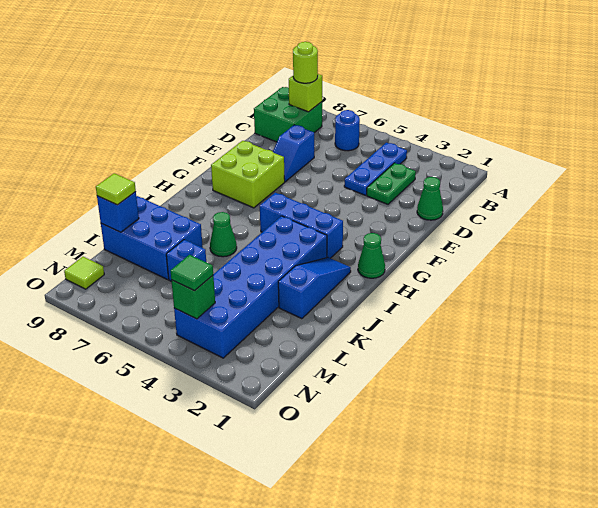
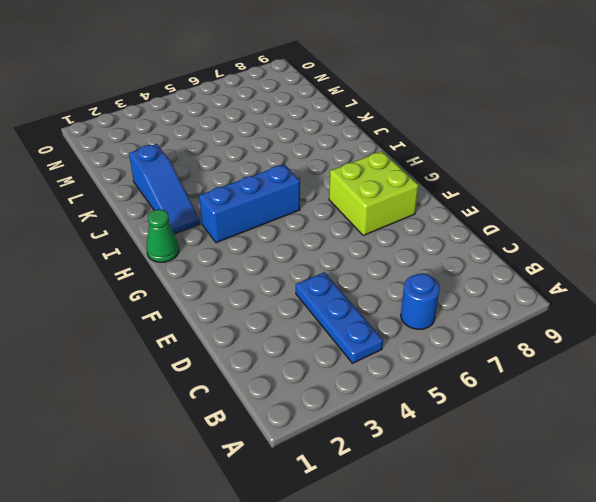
none -> green 2x2 brick [254,87,322,142]
none -> green 1x2 plate [367,163,416,204]
none -> green 1x1 cone [417,177,443,220]

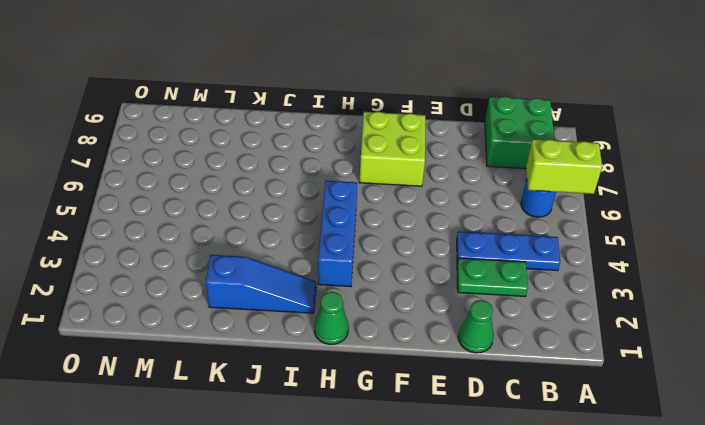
lime 1x2 brick [526,139,602,194] -> none
none -> blue 1x2 slope [273,125,314,182]
none -> blue 2x6 brick [174,216,327,358]
none -> green 1x1 cone [210,212,237,257]

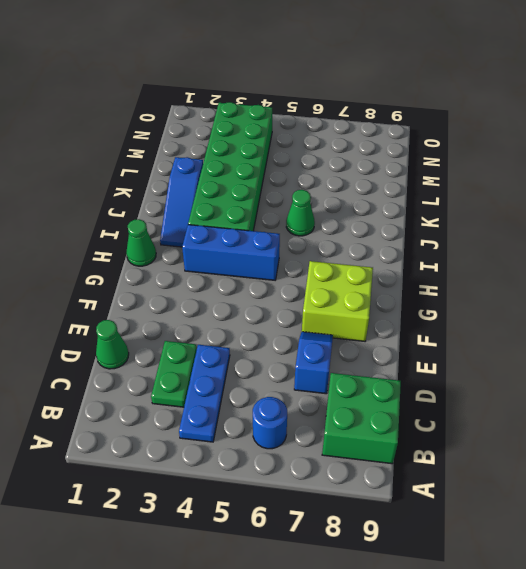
green 2x6 brick [188,102,272,231] -> blue 2x6 brick [174,216,327,358]
none -> blue 2x3 brick [101,196,203,279]
none -> blue 1x1 brick [166,240,206,281]
none -> lime 1x1 tile [64,257,104,289]

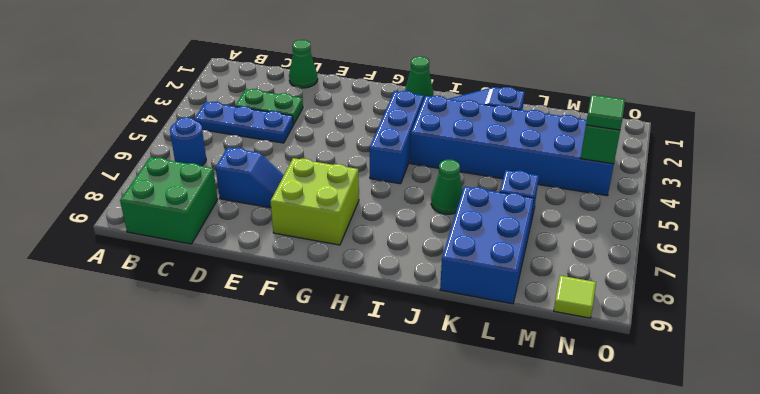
none -> lime 1x1 brick [289,74,322,112]
none -> blue 1x1 brick [97,192,139,232]
none -> lime 1x1 round brick [293,42,318,83]

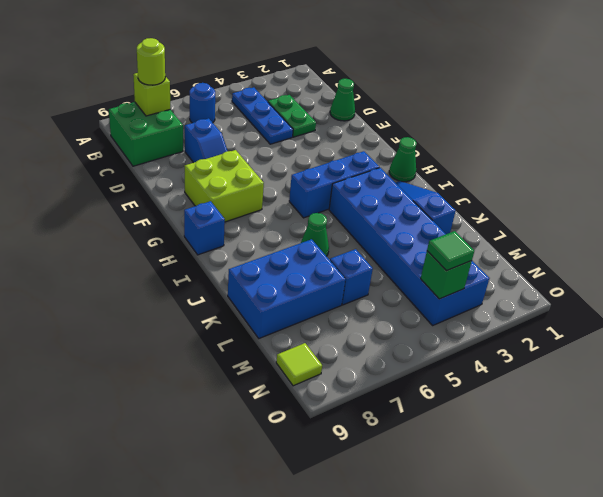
blue 1x1 brick [184,201,225,255] -> blue 1x1 brick moved to [97,192,139,232]
none -> lime 1x1 tile [96,173,136,205]

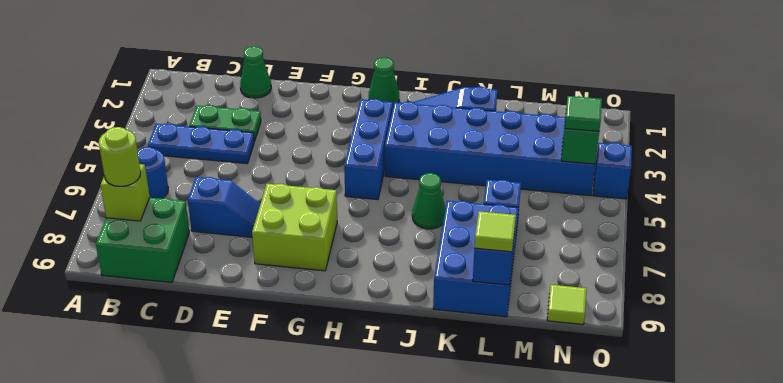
blue 1x1 brick [593,143,632,199] -> none

